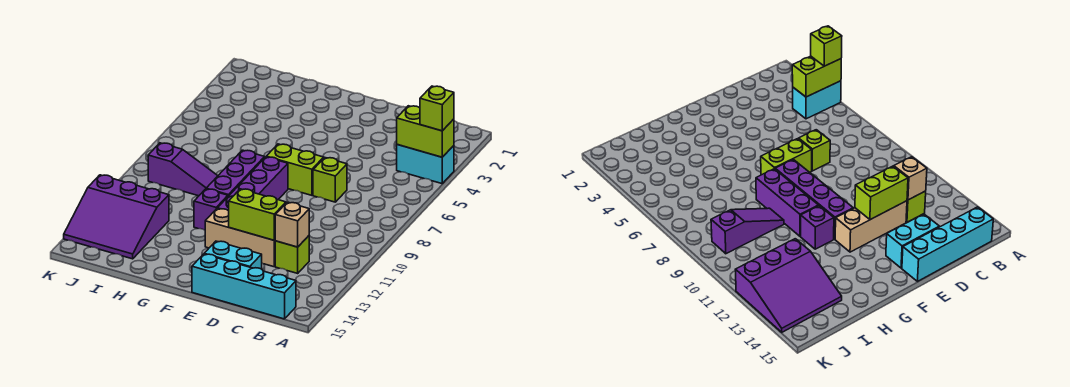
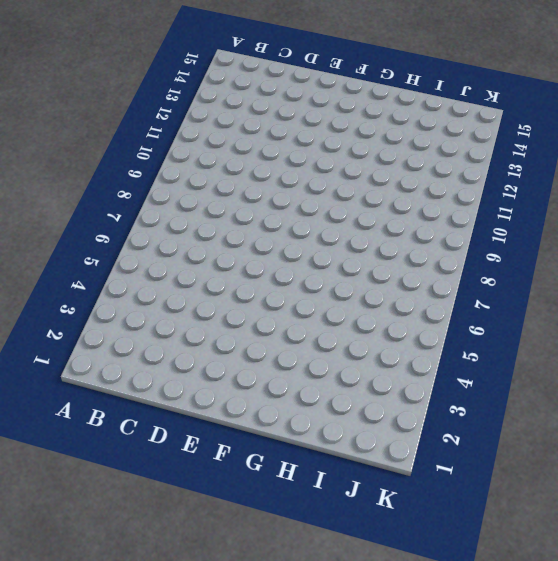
none -> cyan 1x2 brick [397,145,454,184]
none -> cyan 1x4 brick [192,254,296,319]
none -> lime 1x1 brick [275,236,309,273]

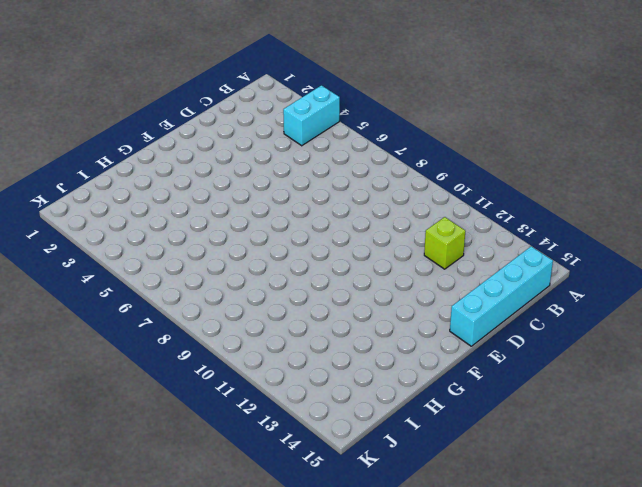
none -> lime 1x1 brick [313,158,347,202]
none -> tan 1x3 brick [205,209,275,267]
none -> cyan 1x2 brick [204,241,262,269]

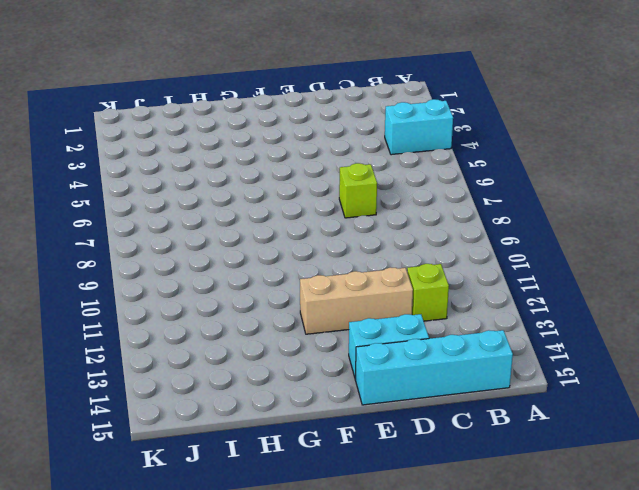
none -> lime 1x2 brick [266,144,324,195]
none -> purple 1x4 brick [217,157,288,211]
none -> purple 1x3 brick [206,150,265,196]

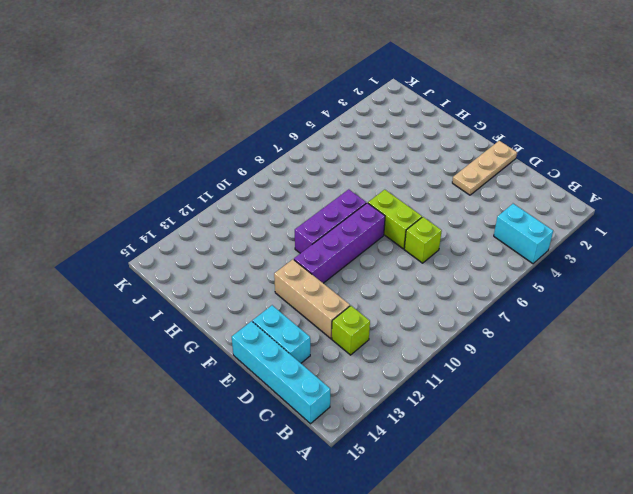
tan 1x3 plate [452,141,517,195] -> none
none -> purple 1x1 brick [194,189,228,230]
none -> purple 1x3 slope [148,143,218,196]
none -> purple 3x3 slope [64,175,169,259]

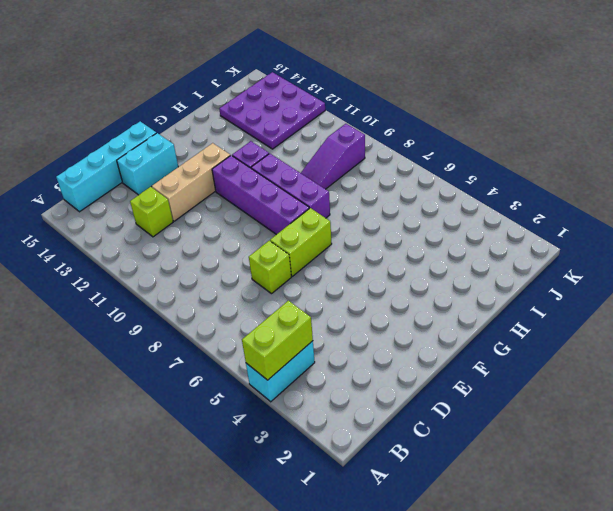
purple 3x3 plate [219,72,325,149] -> purple 3x3 slope [64,175,169,259]
none -> tan 1x1 brick [275,202,309,247]
none -> lime 1x2 brick [229,189,286,240]
none -> lime 1x1 brick [420,86,454,131]

